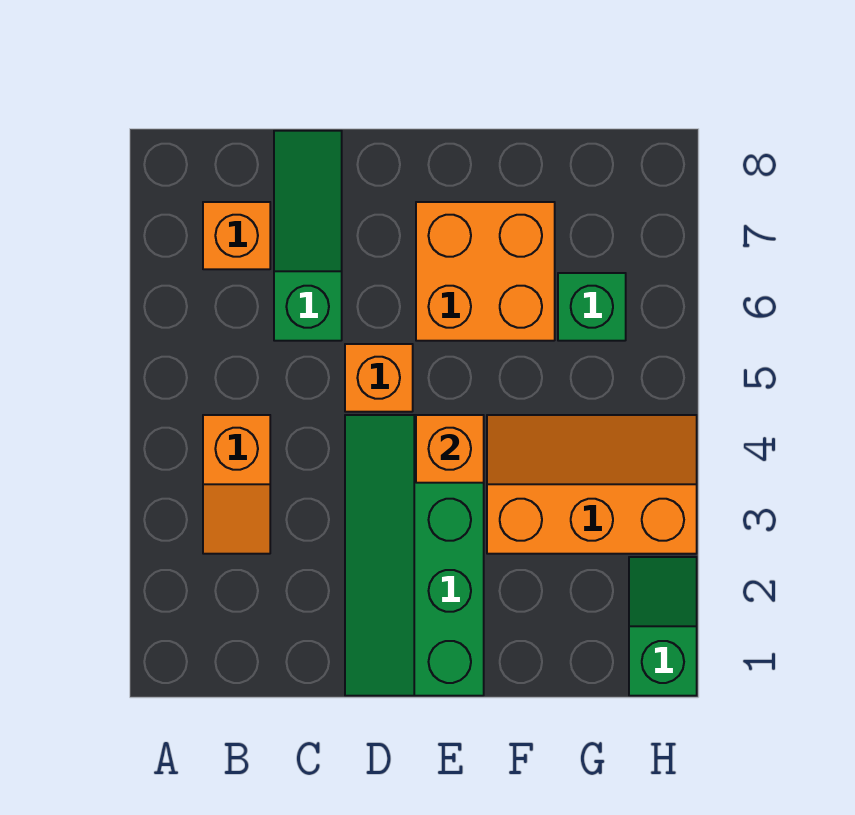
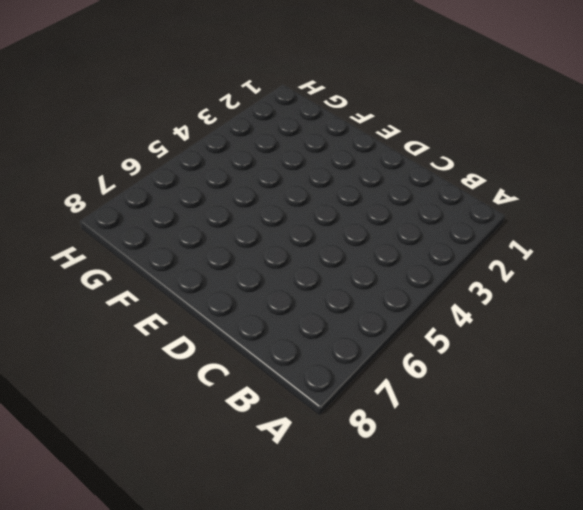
none -> orange 1x2 slope [203,415,270,554]
none -> orange 1x1 brick [203,202,270,269]

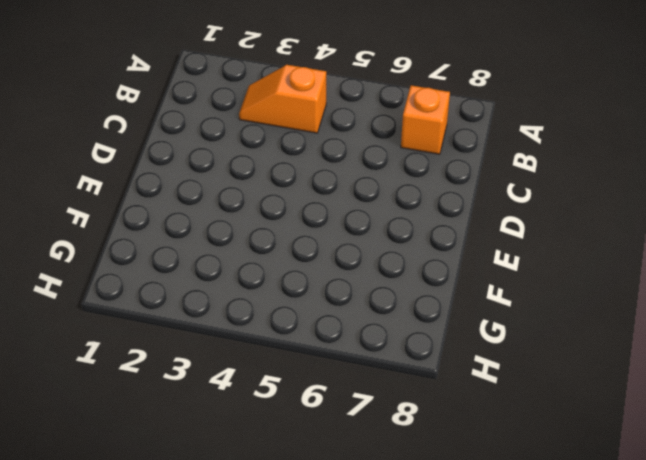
none -> green 1x3 slope [274,131,342,341]
none -> green 2x4 slope [345,415,484,696]

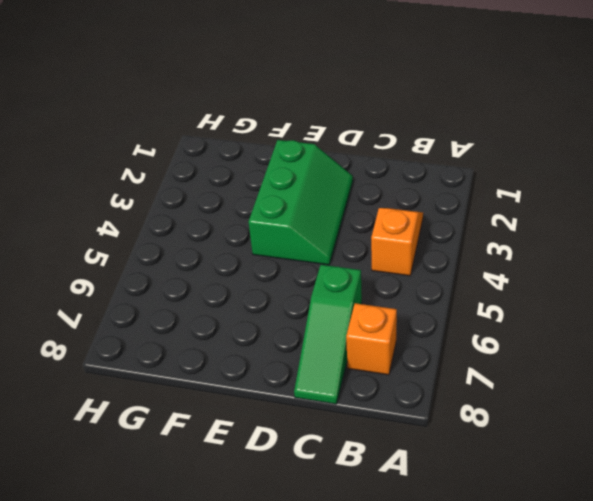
green 2x3 slope [249,140,353,265] -> green 2x4 slope [345,415,484,696]
none -> orange 1x1 brick [345,344,413,412]
none -> orange 2x2 brick [416,202,555,341]

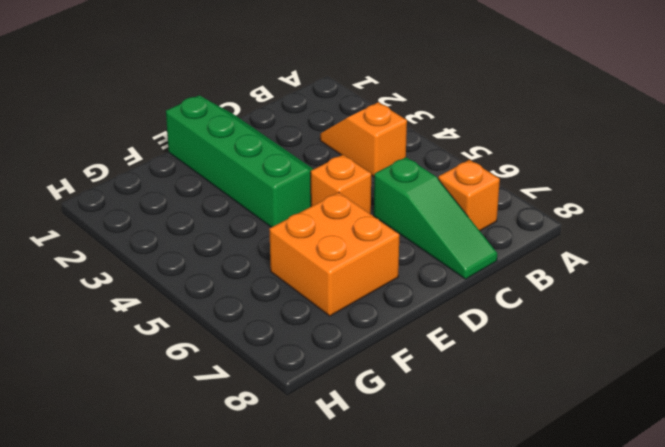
none -> orange 2x3 slope [487,415,697,554]
none -> green 1x1 brick [558,273,626,341]

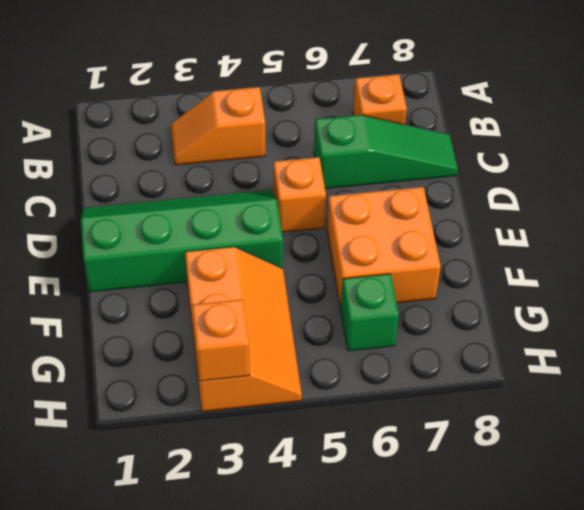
orange 1x1 brick [192,299,250,381] -> orange 1x1 brick moved to [416,415,484,483]
none -> green 1x2 slope [629,557,697,696]

